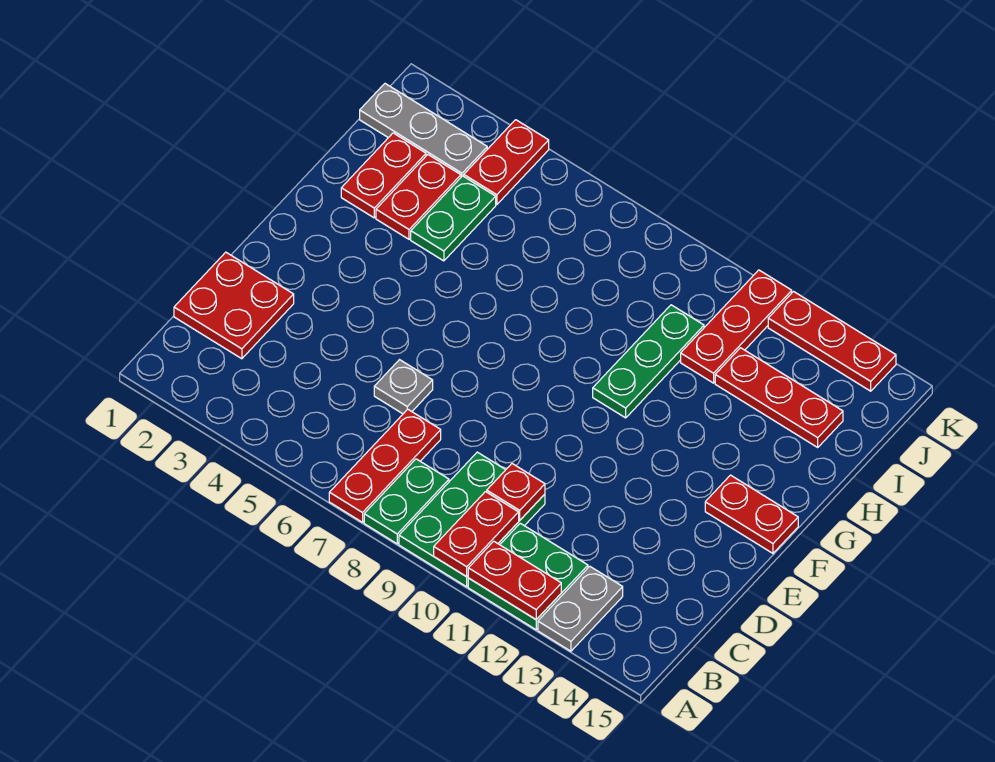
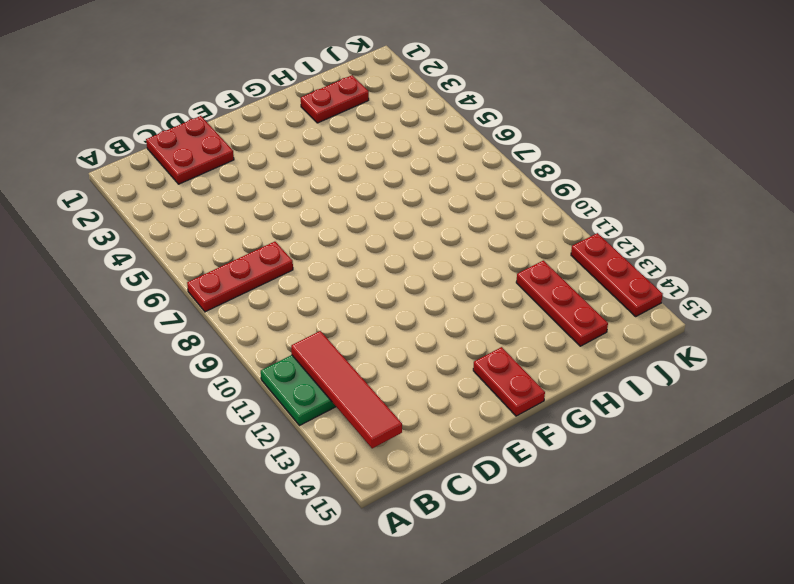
red 1x4 tile [291,331,402,448] -> none
none -> green 1x2 plate [364,459,449,544]
none -> green 2x3 plate [399,452,545,587]
none -> grey 1x2 plate [538,566,623,651]

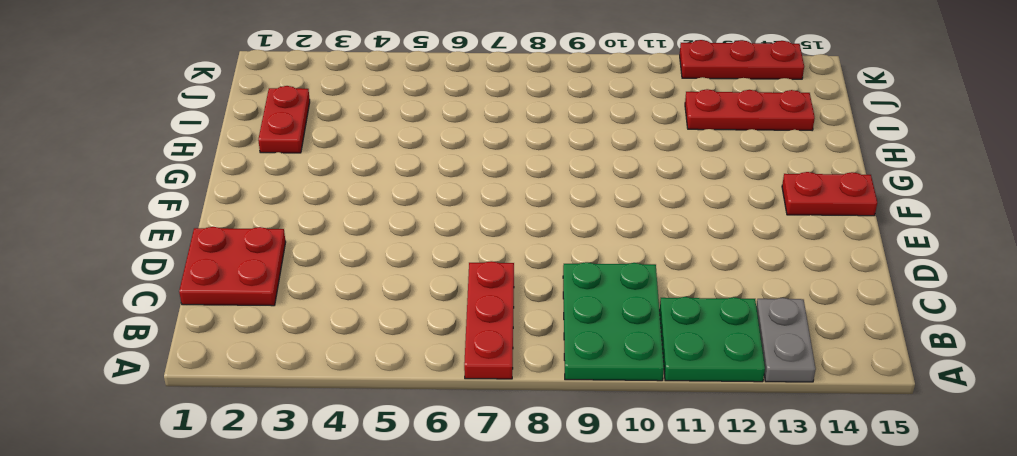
none -> green 1x2 plate [364,459,449,544]
none -> grey 1x1 plate [374,360,433,414]
none -> green 1x3 plate [593,305,704,418]

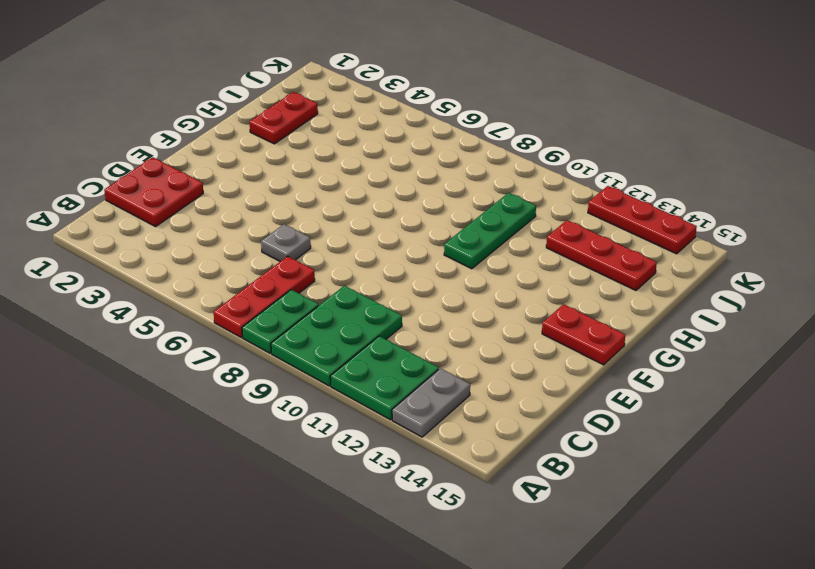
none -> red 1x2 plate [376,155,461,239]
none -> green 1x2 plate [411,176,496,261]
none -> red 1x3 plate [681,270,792,383]

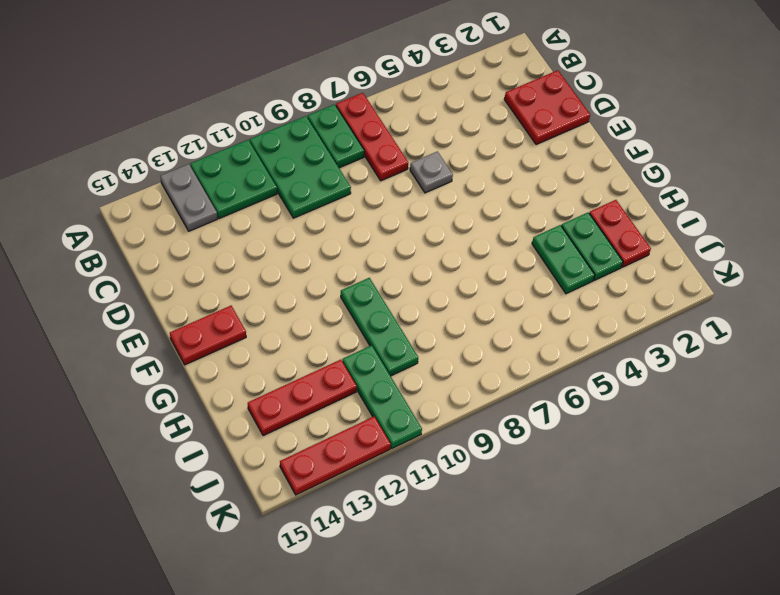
green 1x2 plate [561,212,623,280] -> red 1x2 plate [376,155,461,239]
green 1x3 plate [342,345,422,448] -> red 1x3 plate [681,270,792,383]
none -> grey 1x3 plate [360,84,487,177]
none -> red 1x2 plate [464,120,549,205]
none -> red 1x2 plate [434,492,519,577]

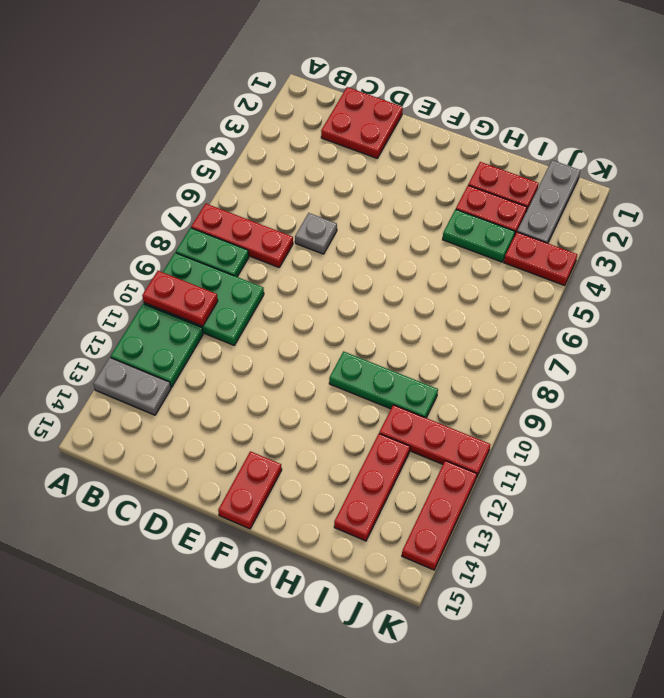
none -> red 1x2 plate [468,541,561,619]
none -> red 1x1 plate [487,464,545,520]

